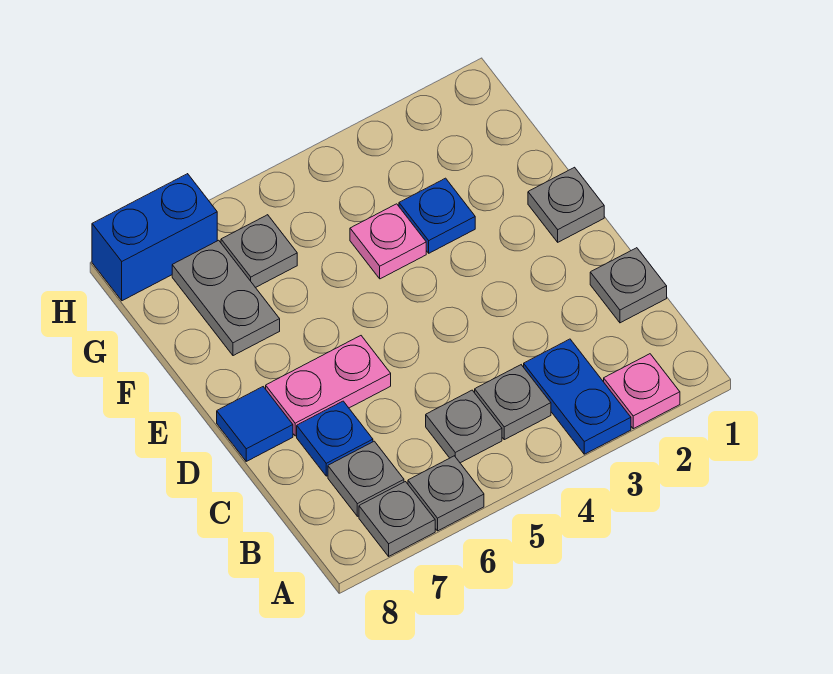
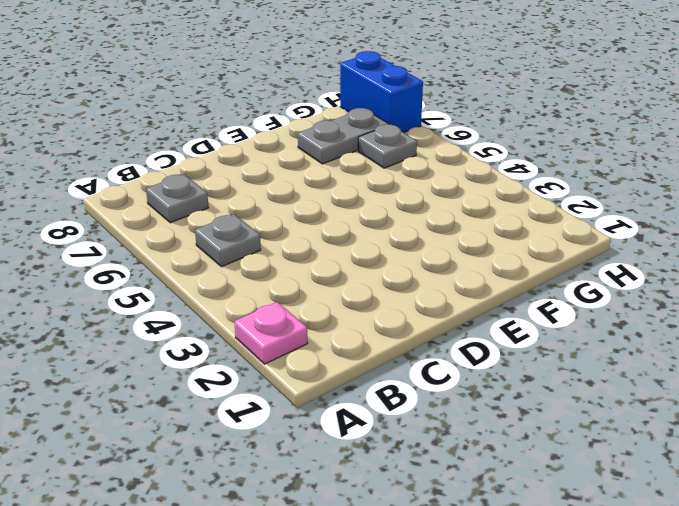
none -> blue 1x2 plate [524,339,631,454]
none -> grey 1x1 plate [408,456,484,531]
none -> grey 1x1 plate [359,482,435,556]

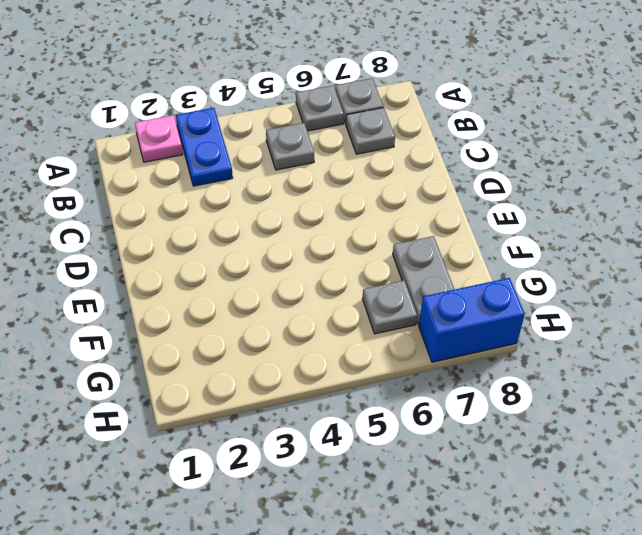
none -> grey 1x1 plate [475,365,551,440]
none -> grey 1x1 plate [590,248,667,323]
none -> blue 1x1 plate [297,401,373,476]

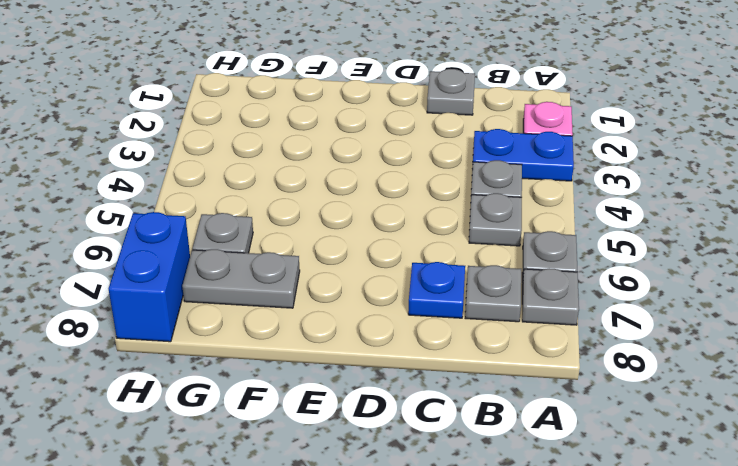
none -> pink 1x2 plate [266,336,391,436]
none -> blue 1x1 tile [217,387,293,461]
none -> grey 1x1 plate [528,167,604,242]

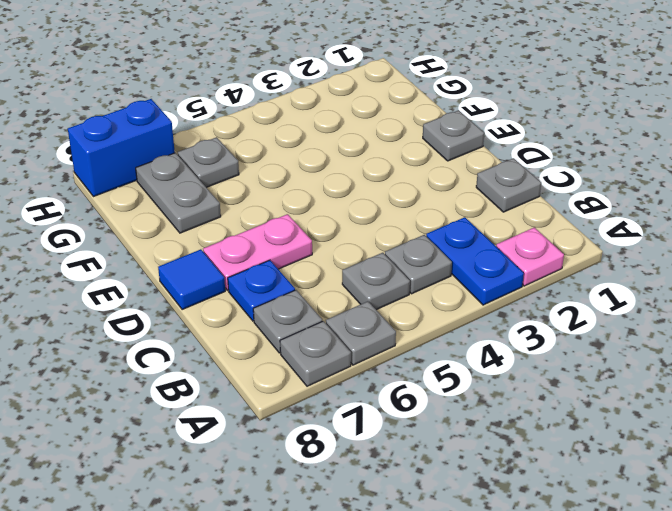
none -> blue 1x1 plate [399,178,475,253]
none -> pink 1x1 plate [350,204,426,279]

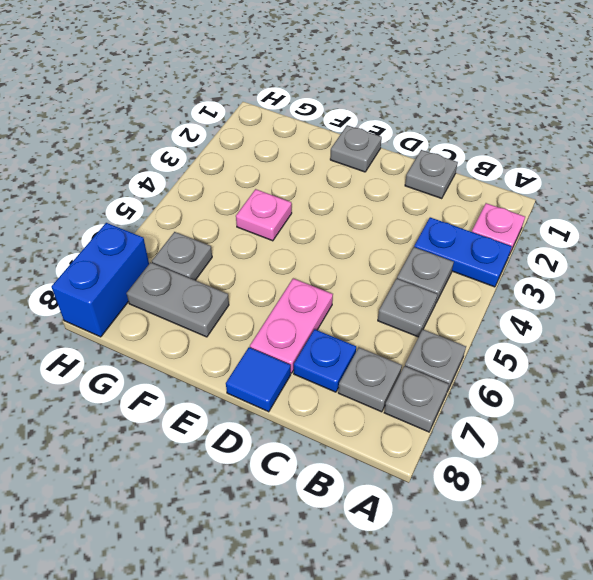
none -> blue 1x1 plate [399,178,475,253]

